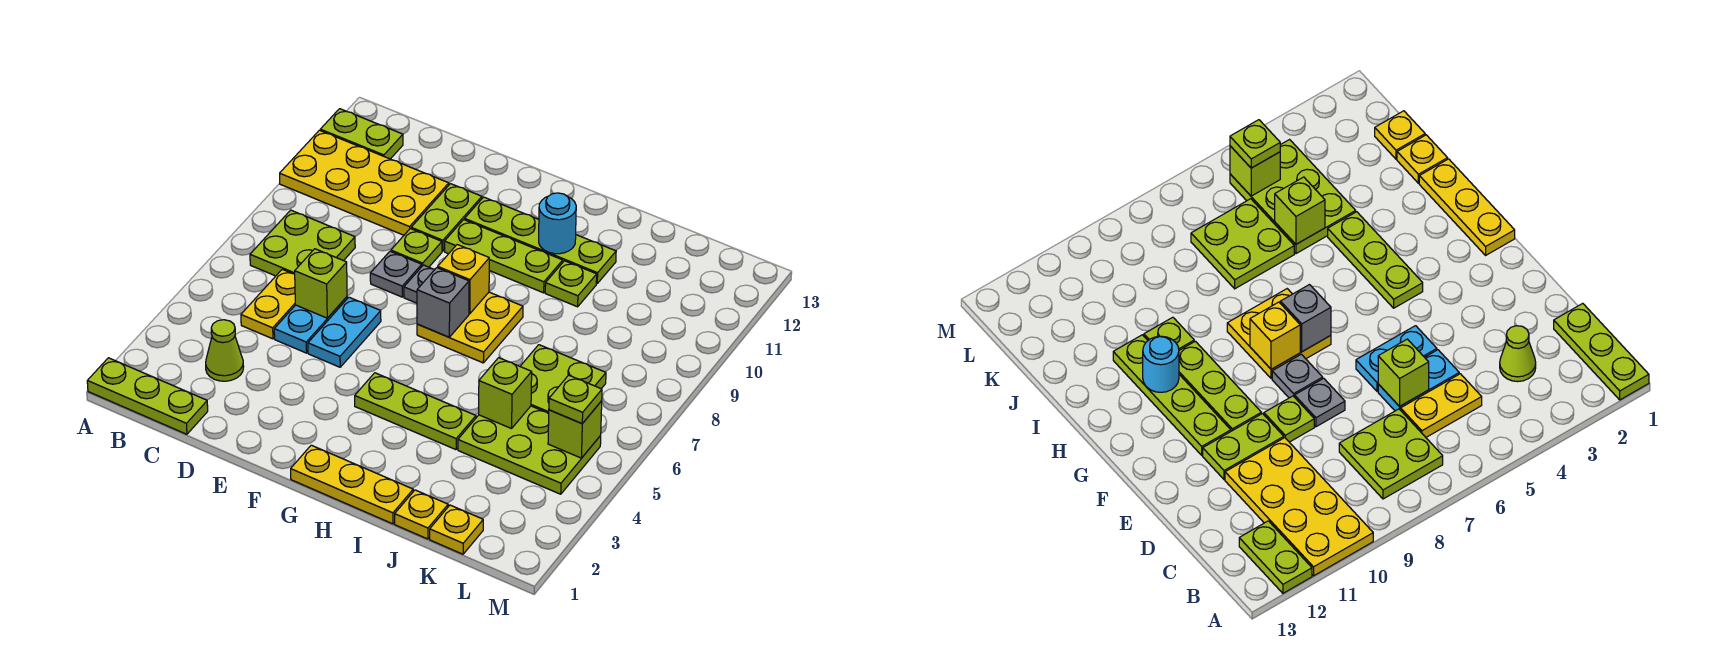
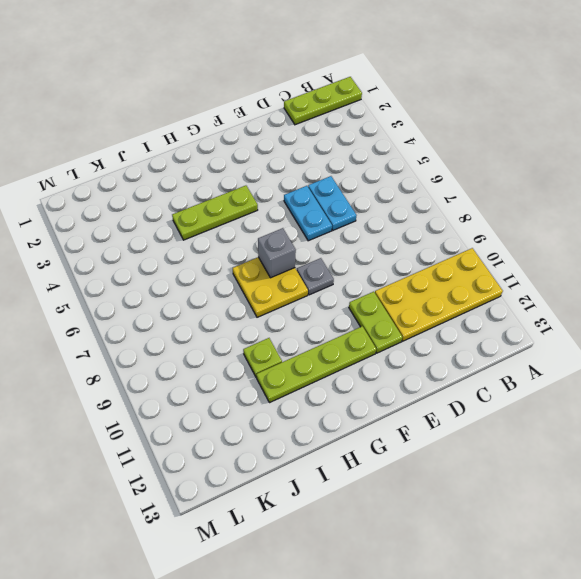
none -> lime 1x2 plate [320,109,403,159]
none -> lime 2x2 plate [250,210,355,276]
none -> lime 1x1 cone [206,320,244,381]

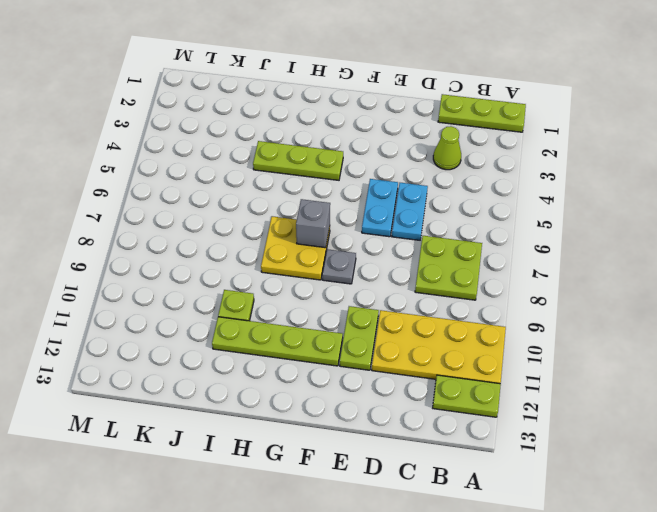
none -> yellow 1x2 plate [241,269,295,339]
none -> grey 1x1 plate [370,251,422,297]
none -> lime 1x1 plate [391,229,442,267]

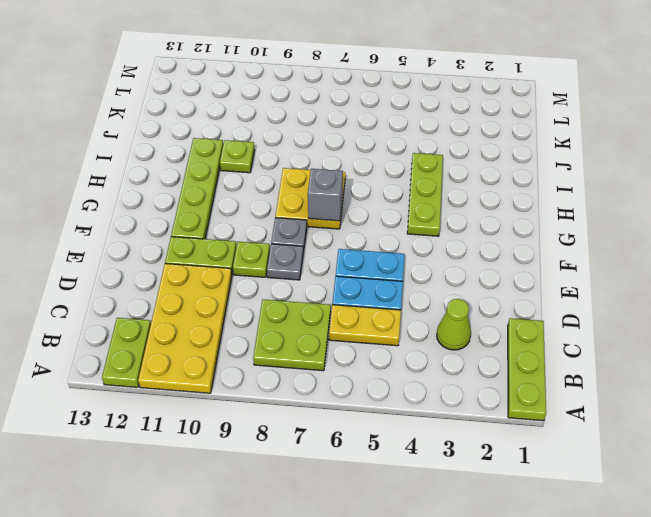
none -> lime 1x3 plate [445,220,563,293]
none -> yellow 1x3 plate [291,445,413,524]
none -> yellow 1x1 plate [395,490,448,539]

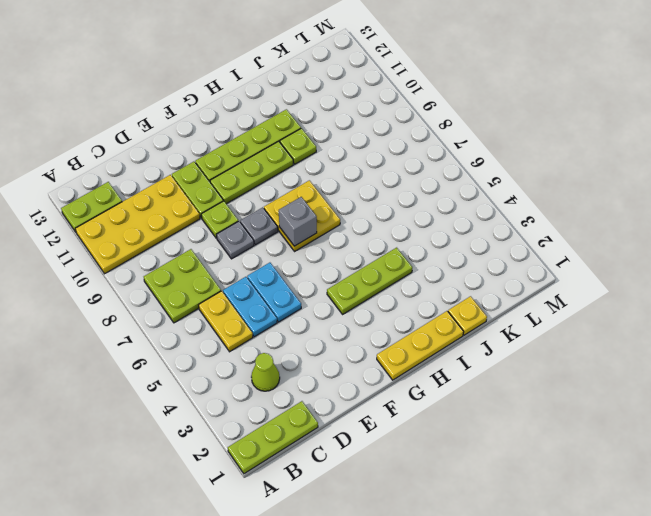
none -> lime 2x3 plate [458,406,601,494]
none -> lime 2x2 plate [520,345,606,413]
none -> yellow 1x1 plate [430,505,483,554]

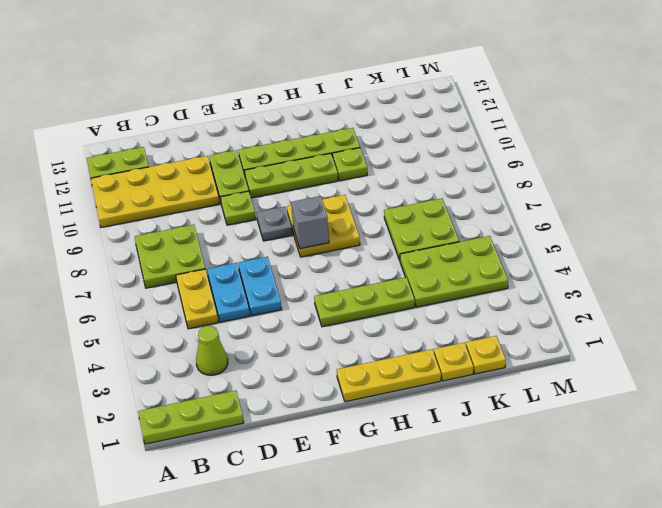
none -> grey 1x1 plate [370,251,422,297]
none -> lime 1x1 brick [295,249,347,318]
none -> yellow 1x1 brick [438,245,489,314]

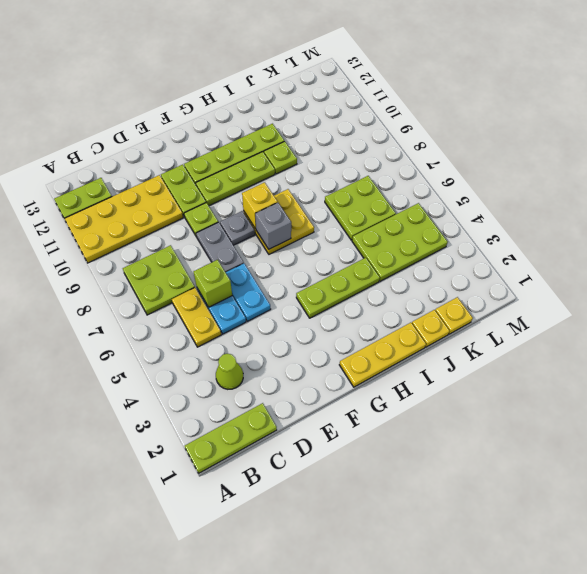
grey 1x2 plate [196,222,244,272] -> grey 1x1 plate [370,251,422,297]
none -> cyan 1x1 round brick [539,193,576,254]
none -> lime 1x1 brick [479,358,532,429]
none -> lime 1x1 brick [548,401,602,458]

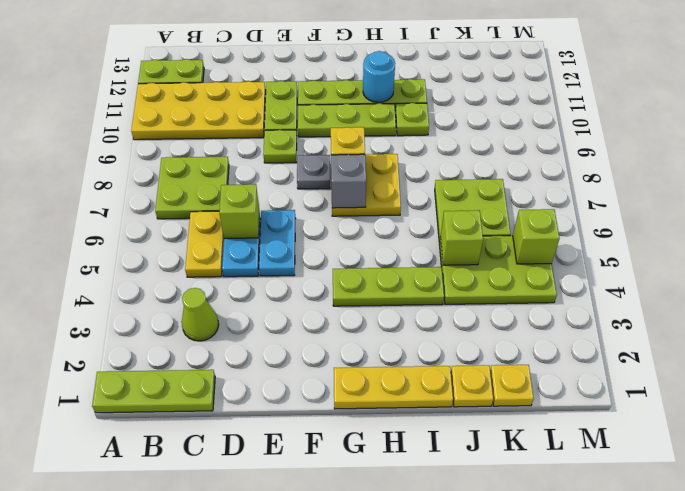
none -> grey 1x1 plate [370,251,422,297]
none -> lime 1x1 plate [549,375,602,423]

